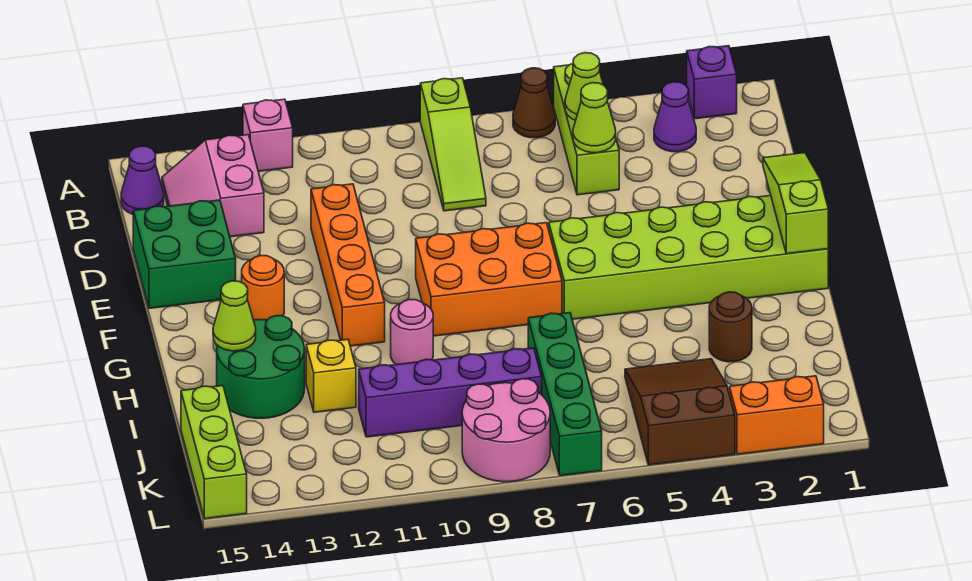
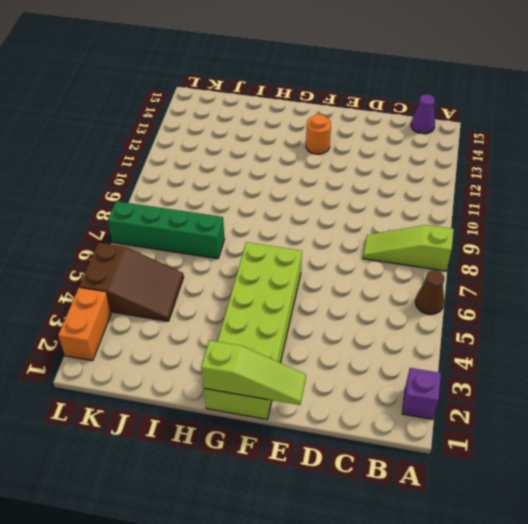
none -> lime 1x3 brick [554,64,619,195]
none -> pink 1x1 brick [243,99,293,171]
none -> purple 1x1 cone [654,82,696,152]

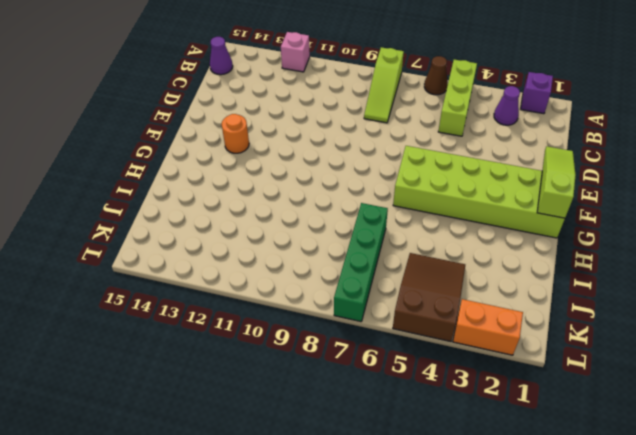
none -> pink 2x2 slope [162,135,264,237]
none -> orange 1x4 brick [311,184,385,346]
none -> green 2x2 brick [133,200,236,308]

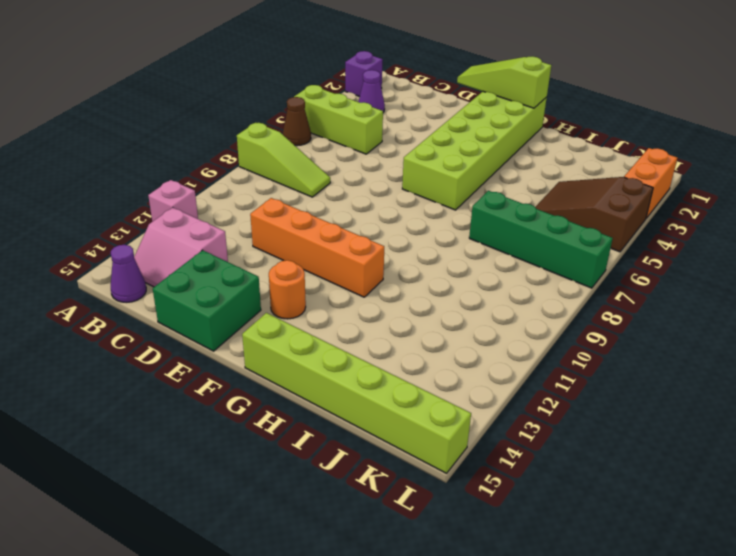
lime 1x6 brick [242,313,471,473] -> lime 1x3 brick [181,386,247,518]
none -> orange 2x3 brick [416,223,562,336]
none -> pink 1x1 round brick [391,299,433,365]
none -> green 2x2 round brick [217,316,305,418]

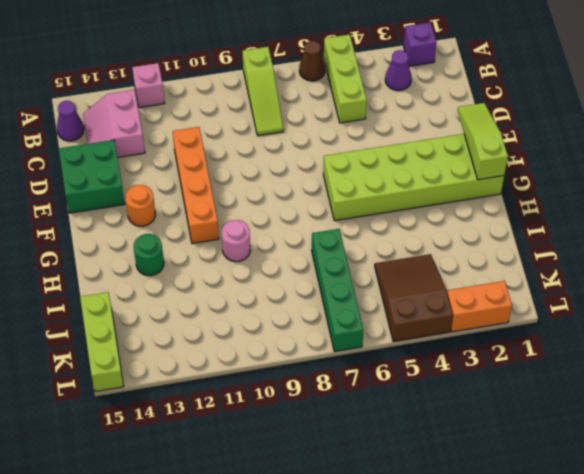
green 1x1 round brick [134,234,164,276] -> green 2x2 round brick [217,316,305,418]
none -> orange 2x3 brick [416,223,562,336]
none -> brown 1x1 round brick [709,292,752,362]
none -> yellow 1x1 brick [306,339,356,412]

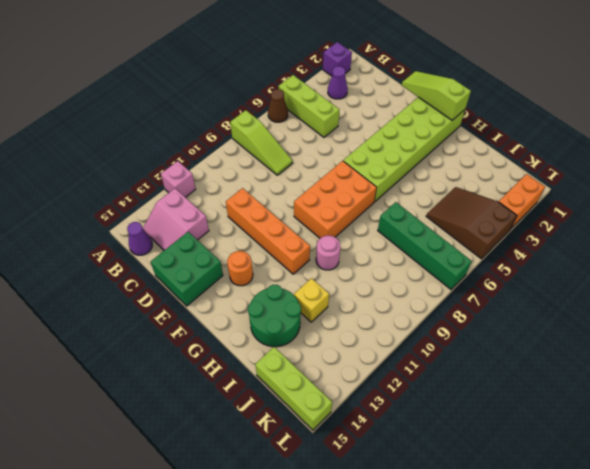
none -> brown 1x1 round brick [709,292,752,362]
none -> purple 1x4 brick [359,348,542,437]
none -> pink 2x2 round brick [462,379,550,482]

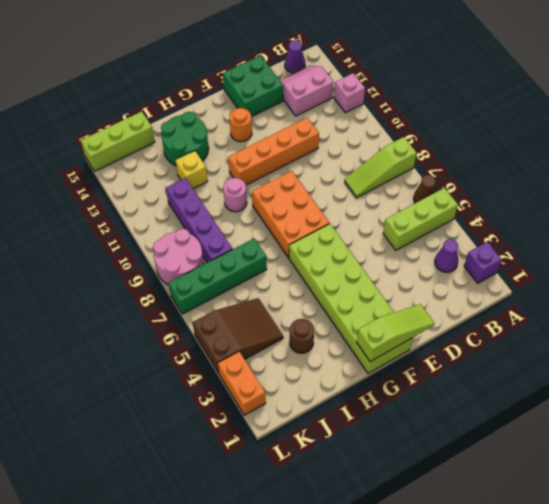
none -> lime 1x1 cone [565,53,608,121]
none -> lime 1x1 cone [573,83,616,153]
none -> lime 1x1 cone [213,281,256,351]

